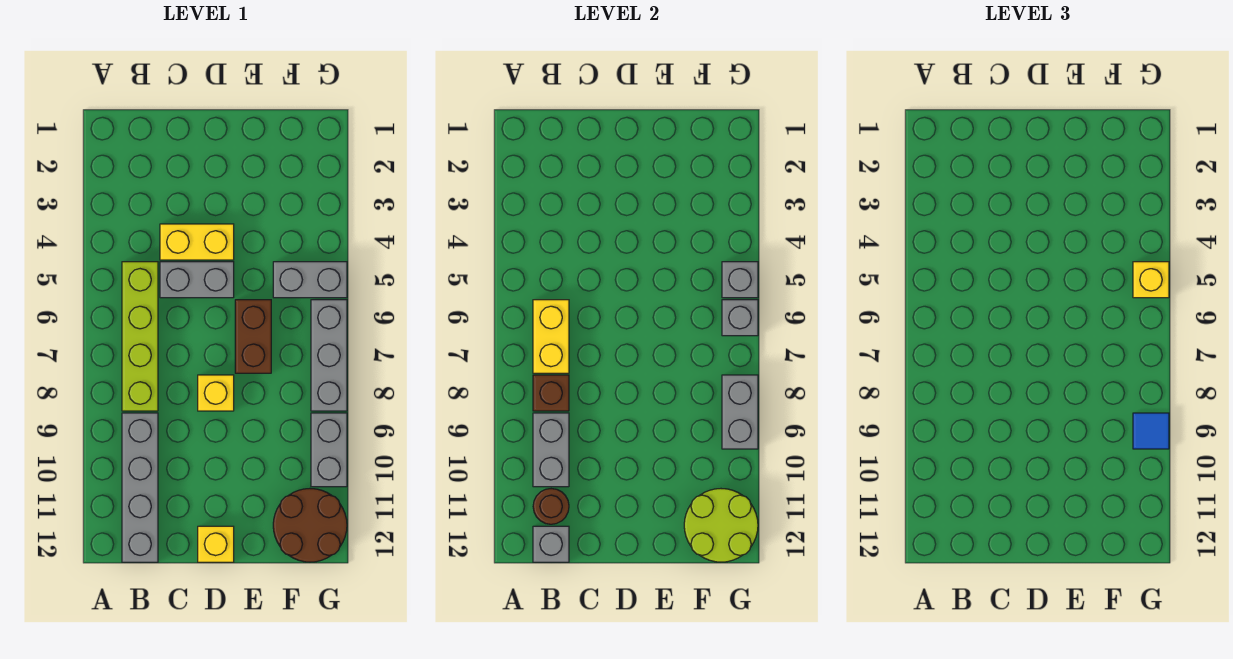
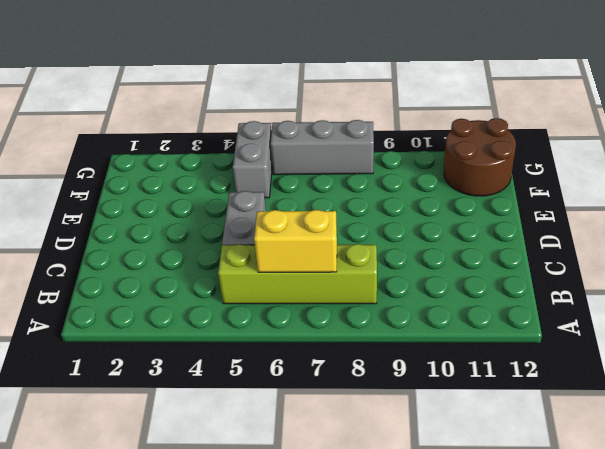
none -> grey 1x4 brick [122,413,158,562]
none -> yellow 1x2 brick [160,224,234,260]
none -> yellow 1x1 brick [198,375,234,411]

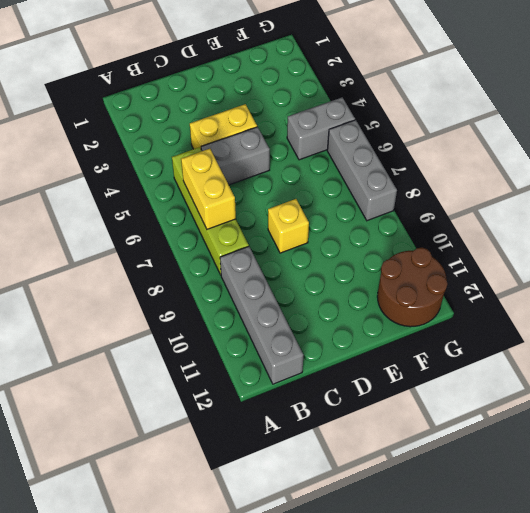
none -> yellow 1x1 brick [198,526,234,562]
none -> brown 1x2 brick [235,300,271,373]
none -> grey 1x2 brick [311,413,347,487]

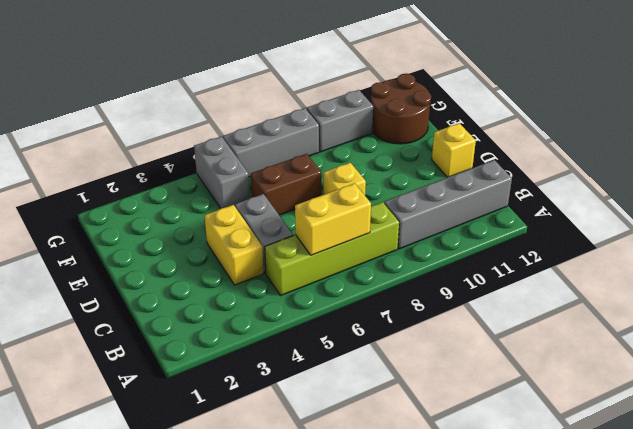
none -> brown 1x1 brick [533,375,569,411]
none -> grey 1x2 brick [533,413,569,487]
none -> brown 1x1 round brick [533,489,569,524]

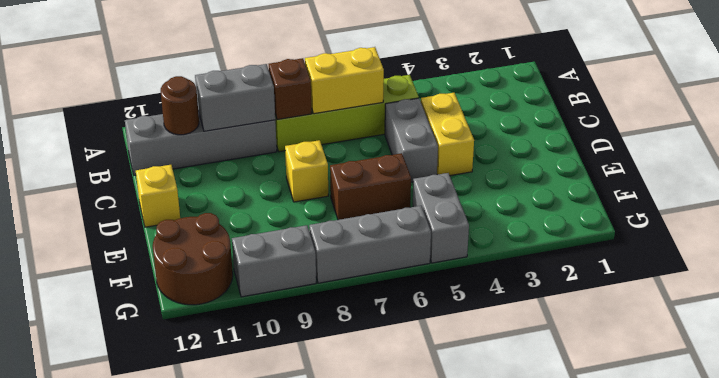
none -> grey 1x1 brick [533,526,569,562]
none -> lime 2x2 round brick [684,489,758,562]
none -> grey 1x1 brick [722,262,758,298]

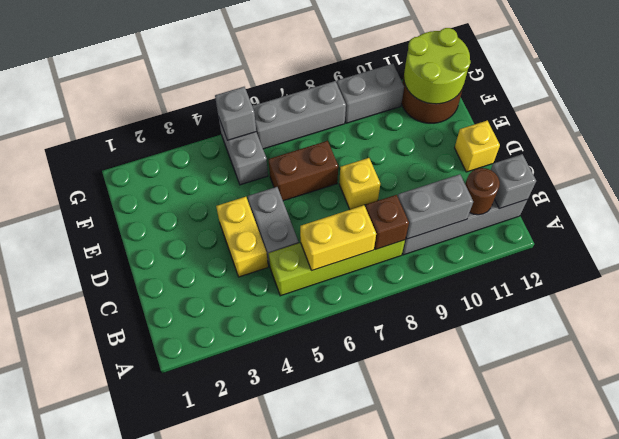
none -> grey 1x1 brick [722,300,758,336]
none -> grey 1x2 brick [722,375,758,449]
none -> yellow 1x1 brick [1133,262,1169,298]

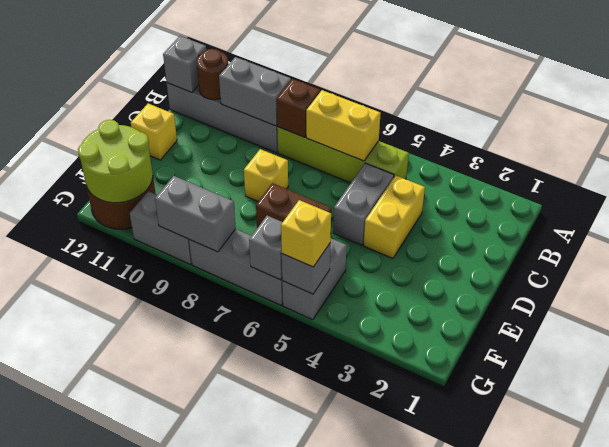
none -> blue 1x1 tile [1133,413,1169,449]

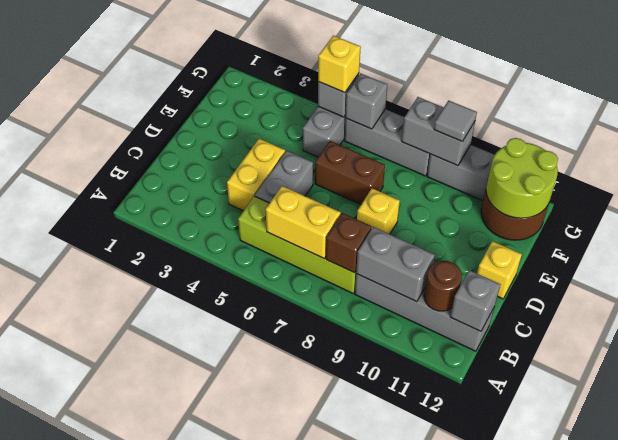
grey 1x1 tile [434,100,477,142] -> blue 1x1 tile [1133,413,1169,449]

